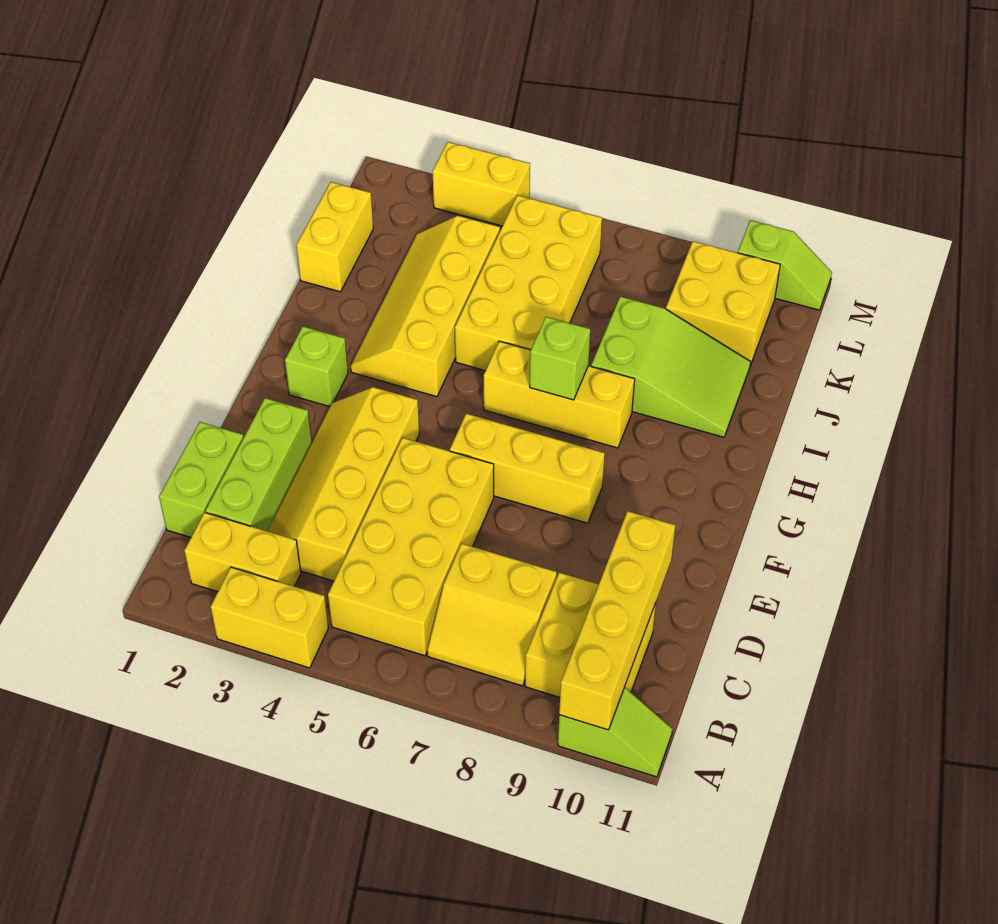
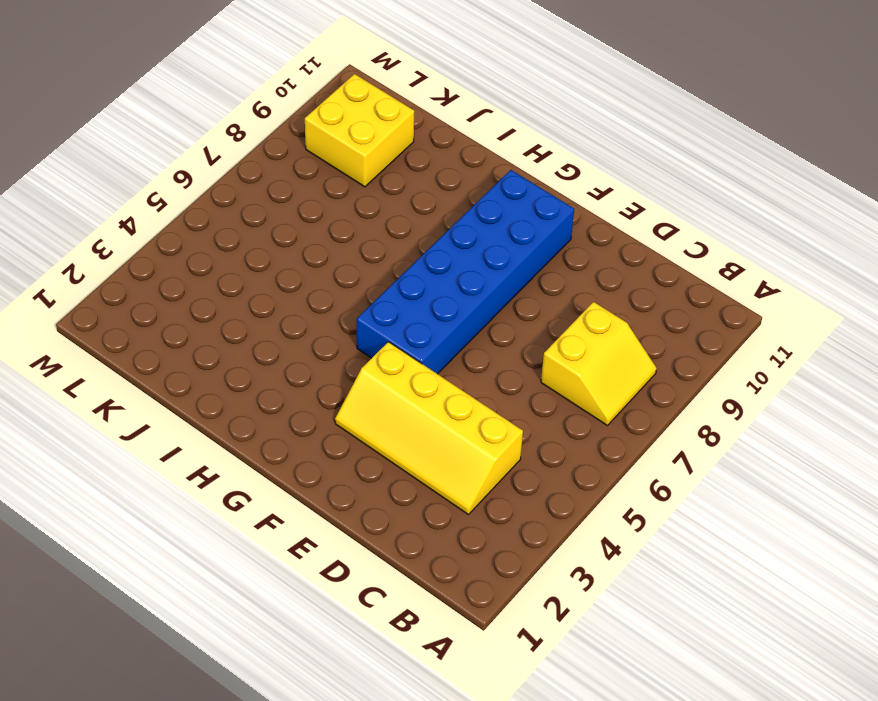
blue 2x6 brick [357,170,574,374] -> yellow 1x3 brick [450,414,605,523]
none -> yellow 1x2 brick [211,567,328,668]
none -> lime 1x2 slope [558,688,672,777]
none -> yellow 1x2 brick [184,512,301,592]

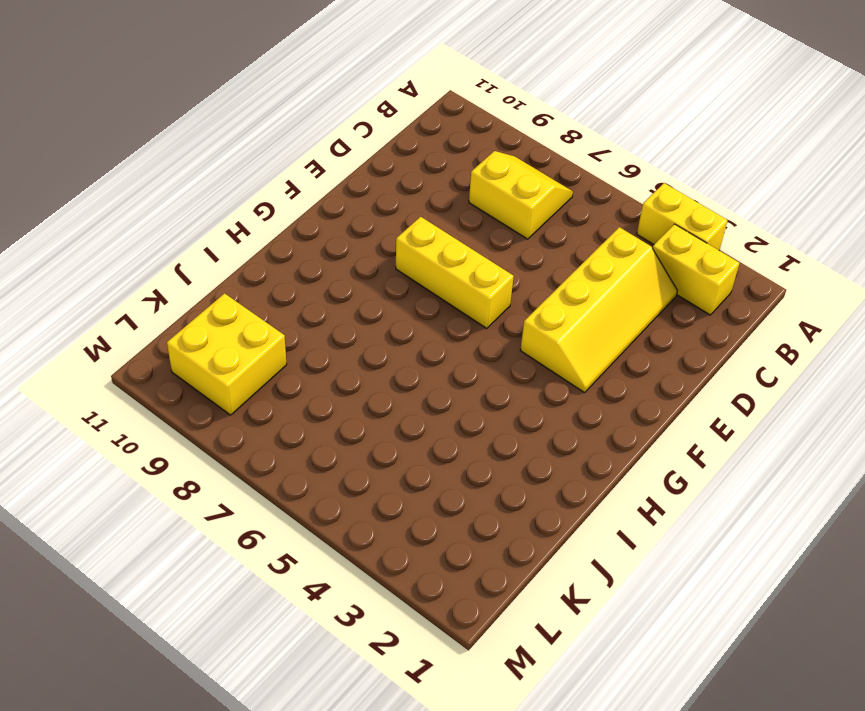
none -> lime 1x2 slope [558,688,672,777]
none -> yellow 2x4 brick [328,438,494,656]
none -> yellow 2x2 brick [525,573,656,697]

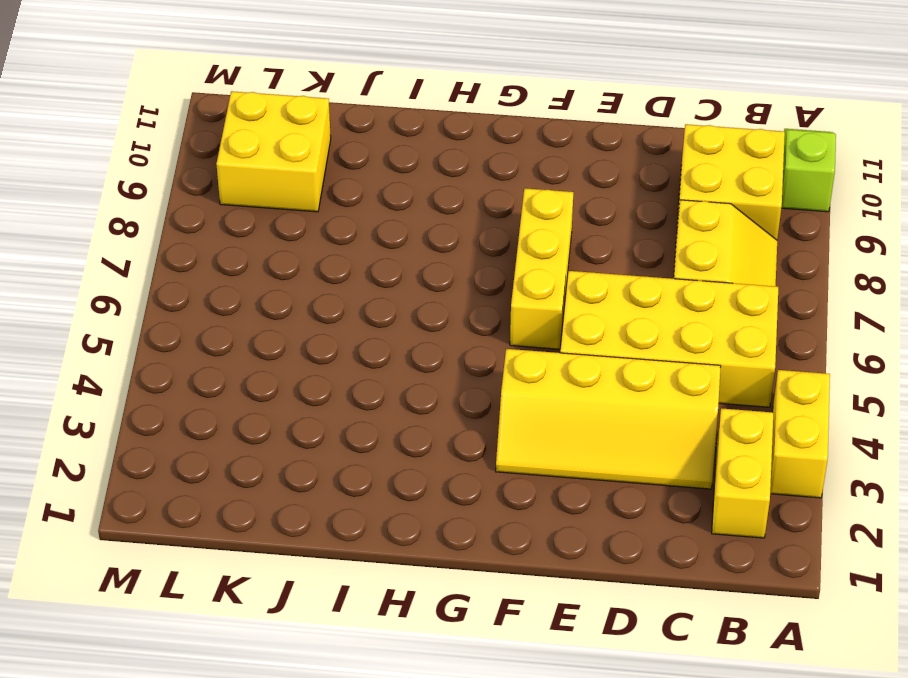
none -> lime 1x2 brick [159,422,244,537]
none -> lime 1x3 brick [206,398,312,531]
none -> lime 1x1 brick [285,327,348,407]

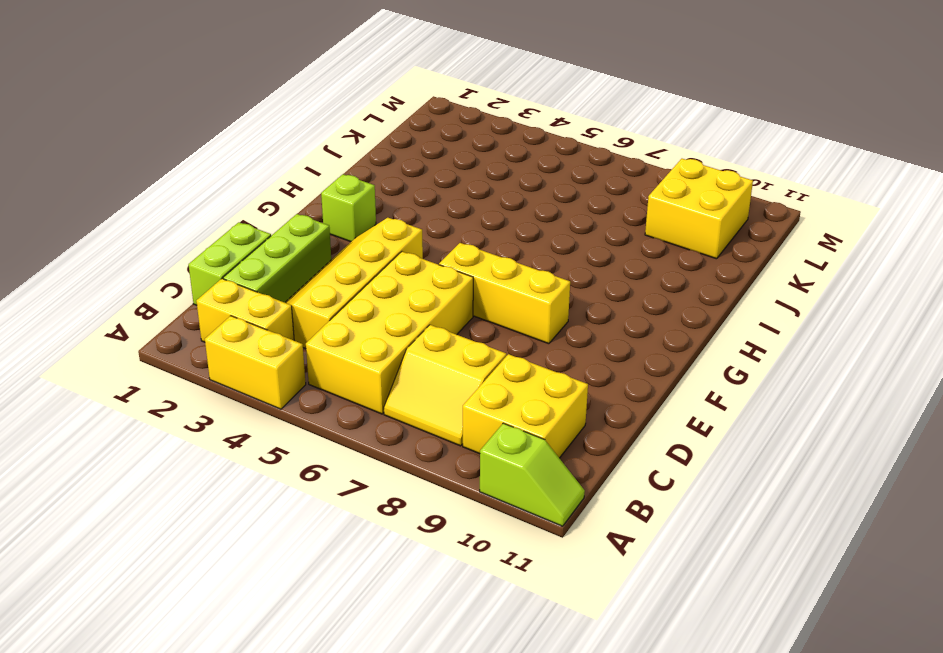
none -> yellow 2x4 slope [351,216,500,397]
none -> yellow 1x3 brick [484,341,635,448]
none -> yellow 2x4 brick [455,195,602,371]

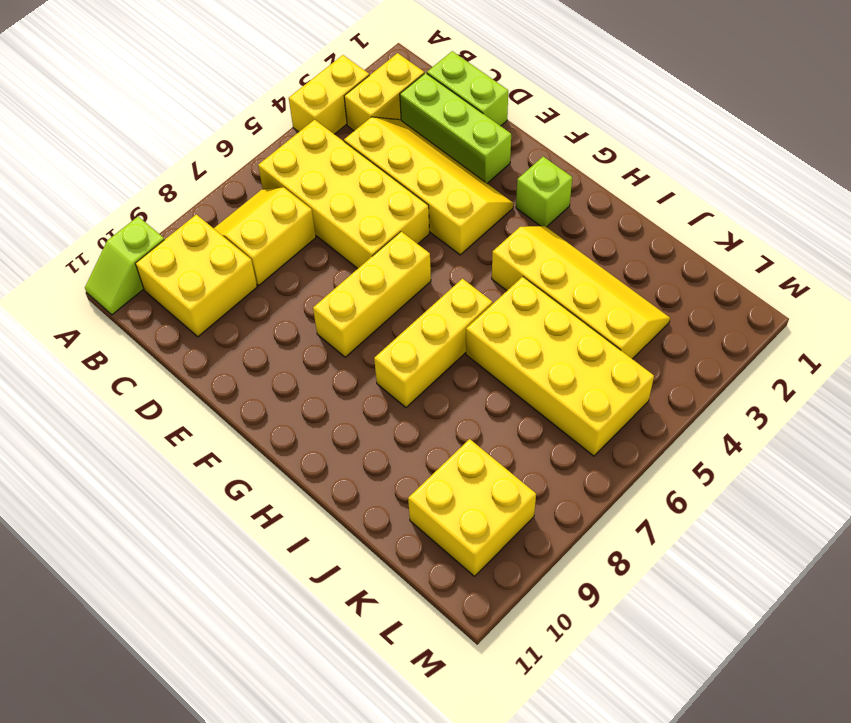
none -> lime 2x3 slope [591,296,751,437]
none -> yellow 1x2 brick [296,182,373,292]
none -> yellow 1x2 brick [433,142,530,226]

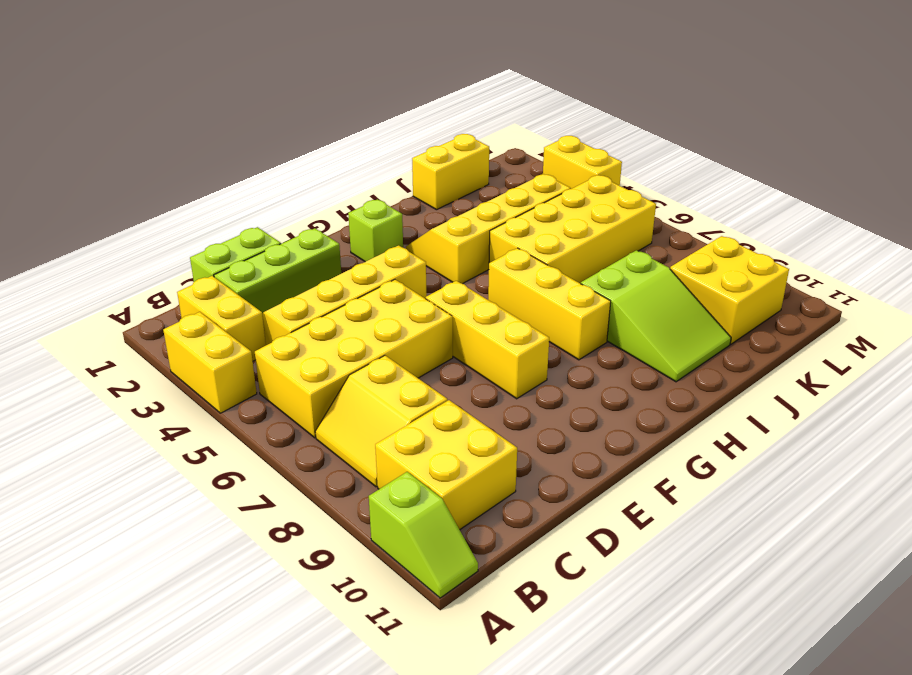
none -> lime 1x2 slope [738,220,832,310]
none -> yellow 1x4 brick [559,511,675,730]
none -> lime 1x1 brick [530,317,590,400]

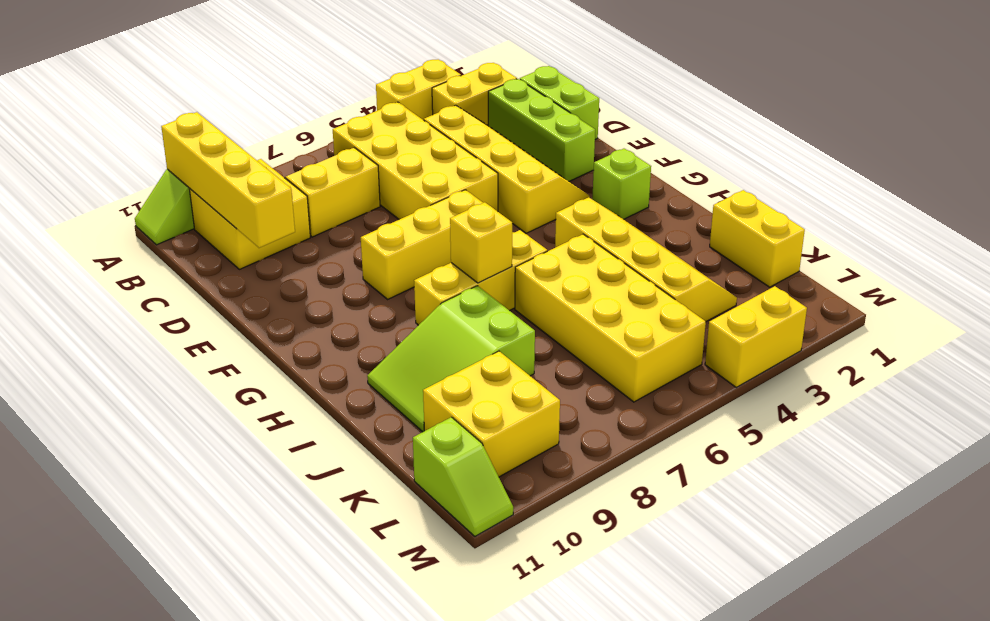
yellow 1x1 brick [450,202,512,283] -> lime 1x1 brick [530,317,590,400]
lime 1x2 slope [413,417,513,536] -> lime 1x2 slope turned to [738,220,832,310]

